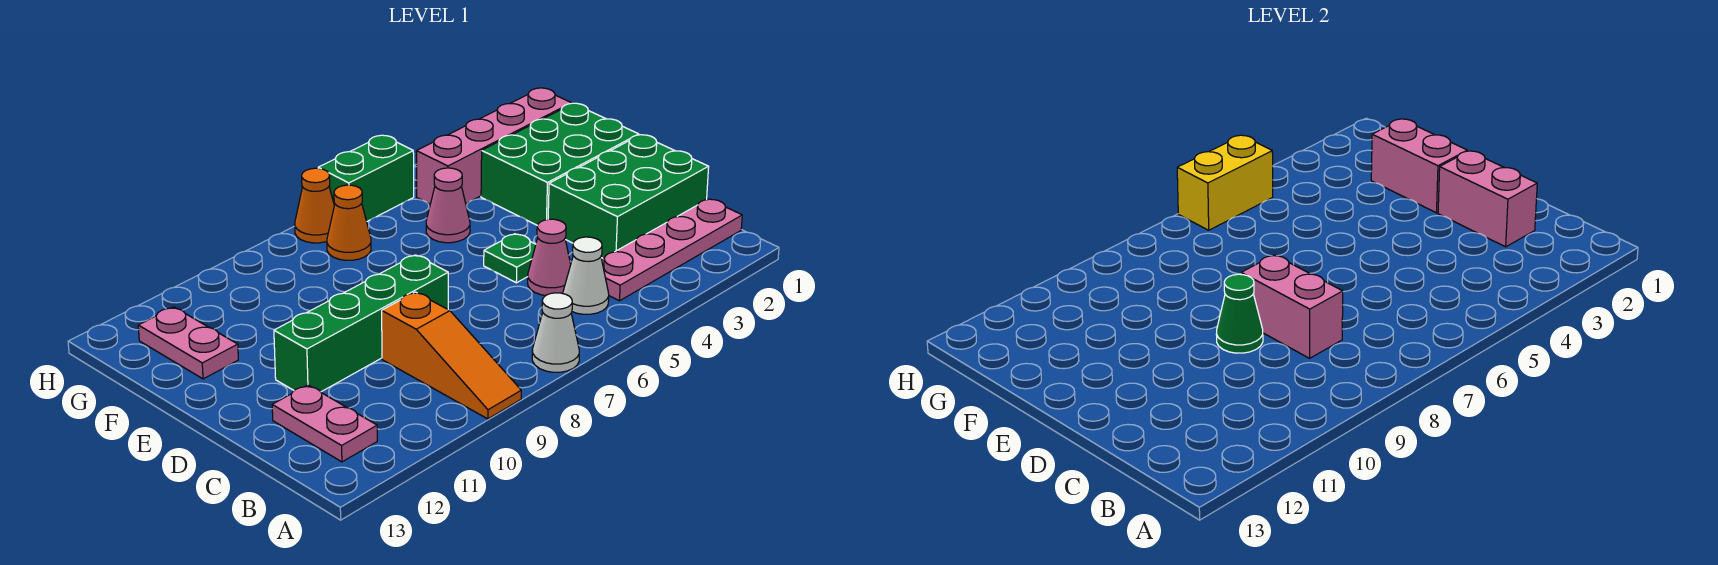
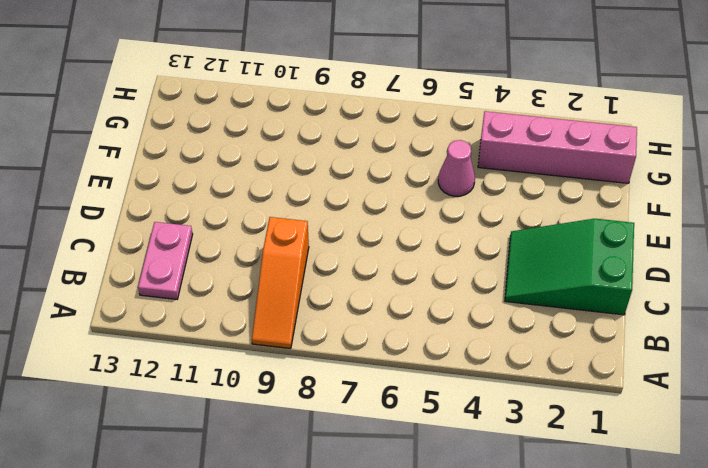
green 2x3 slope [505,219,634,315] -> green 2x3 brick [548,135,709,258]
none -> white 1x1 cone [532,293,579,372]
none -> pink 1x4 plate [602,199,742,301]
none -> white 1x1 cone [563,237,609,314]

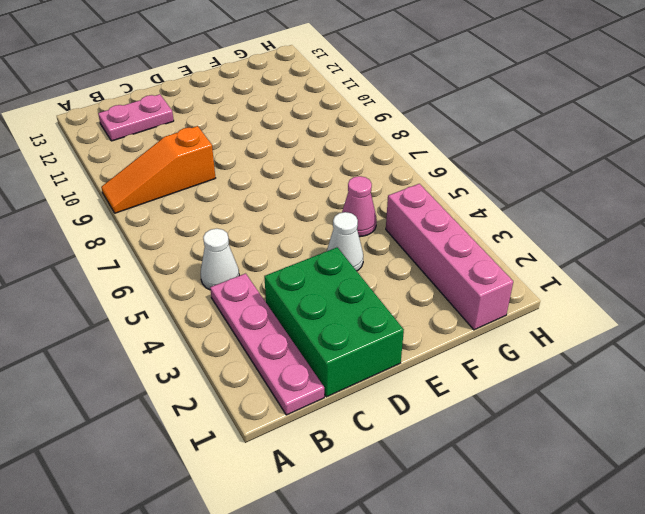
white 1x1 cone [327,212,363,271] -> white 1x1 cone moved to [532,293,579,372]
none -> pink 1x1 cone [528,219,571,296]
none -> green 1x1 plate [484,234,536,283]
none -> green 1x4 brick [274,255,448,392]

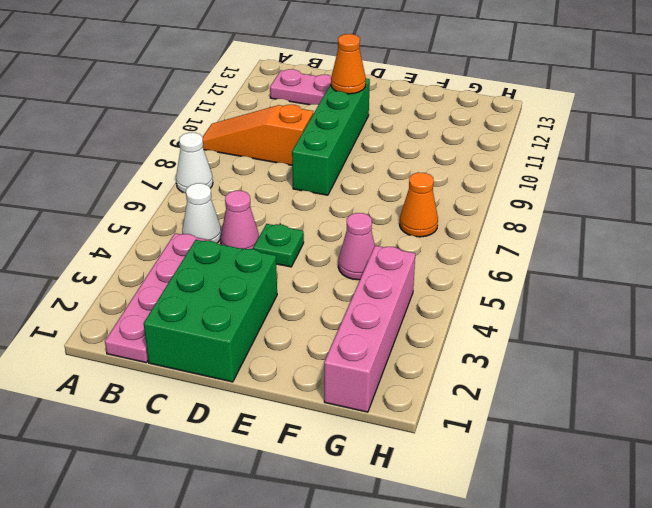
orange 1x1 cone [331,34,366,94] -> orange 1x1 cone moved to [295,168,334,243]
none -> green 2x3 brick [481,103,639,225]
none -> pink 1x2 plate [138,307,238,379]
none -> green 1x2 brick [318,135,414,221]

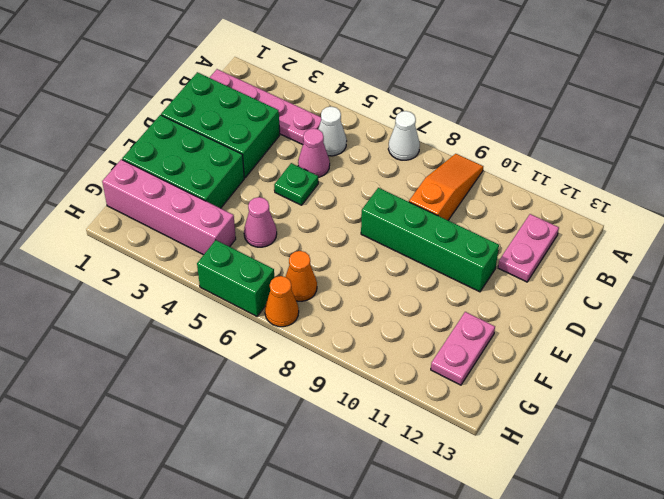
none -> pink 1x2 brick [1438,151,1537,247]
none -> pink 1x2 brick [1241,255,1343,358]
none -> green 1x1 cone [1216,274,1263,353]

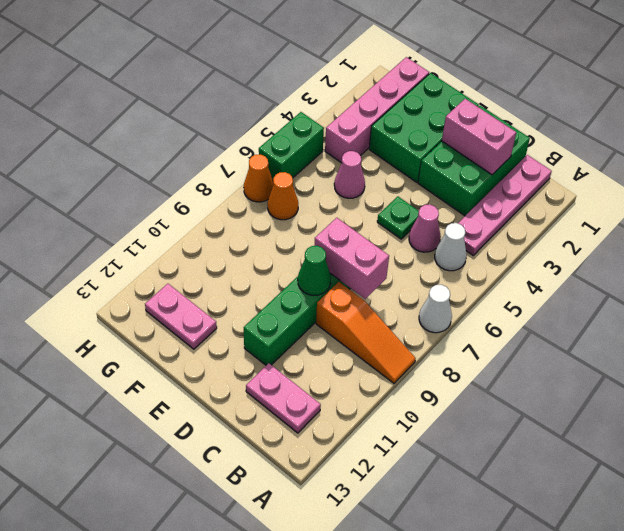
none -> pink 1x2 brick [1371,119,1467,213]
none -> yellow 1x2 brick [1177,135,1273,230]

